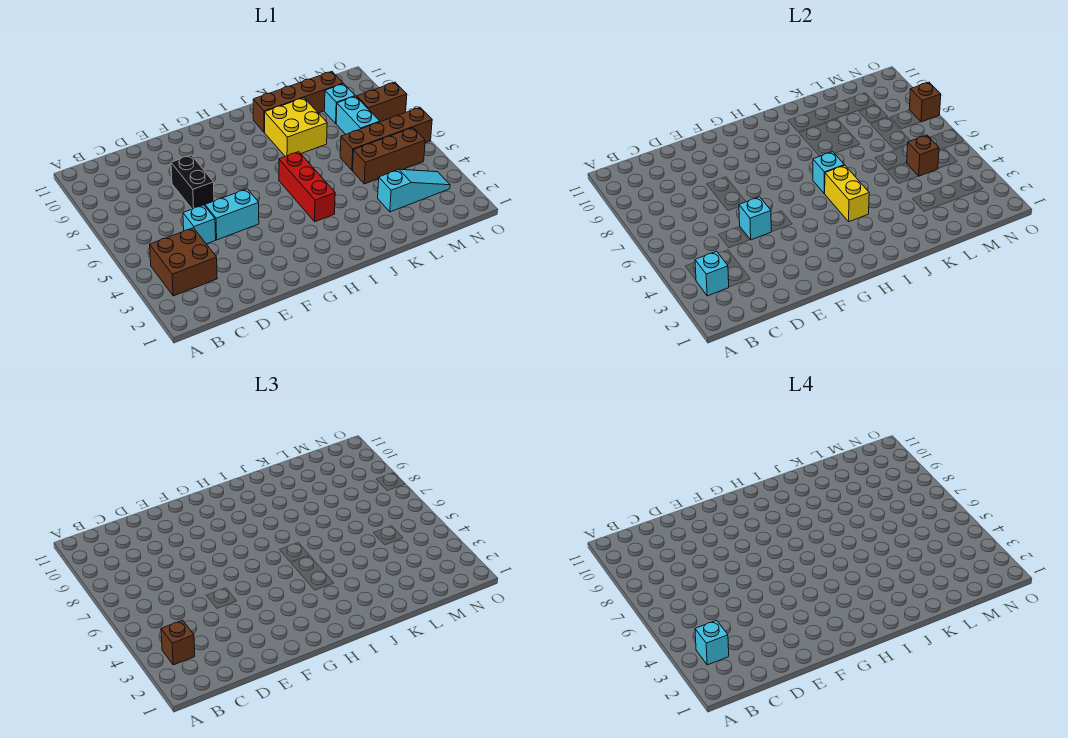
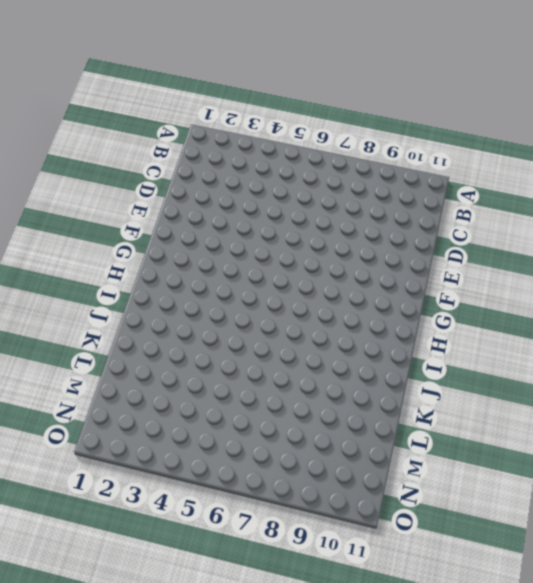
none -> brown 2x2 brick [150,228,217,296]
none -> cyan 1x1 brick [183,205,216,244]
none -> cyan 1x2 brick [205,189,259,240]

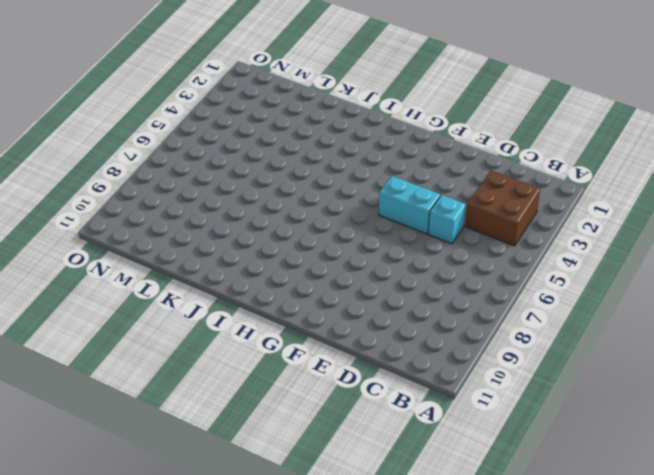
none -> black 1x2 brick [171,155,214,209]
none -> red 1x3 brick [279,152,335,222]
none -> yellow 2x2 brick [265,98,327,156]

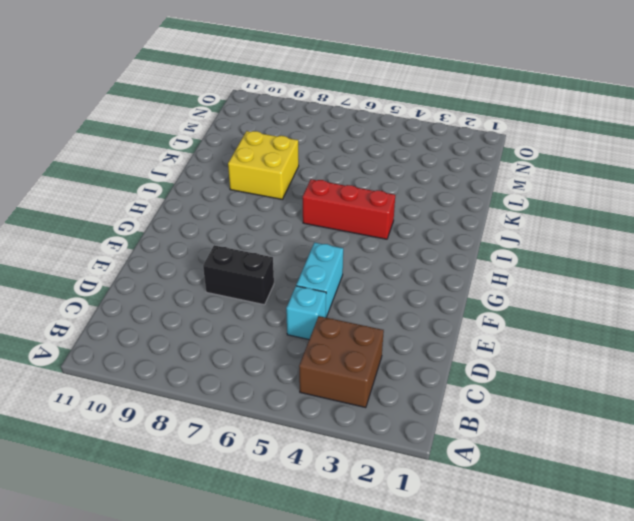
none -> brown 1x4 brick [253,72,343,132]
none -> cyan 1x3 slope [378,169,450,212]
none -> brown 1x3 brick [352,128,425,184]

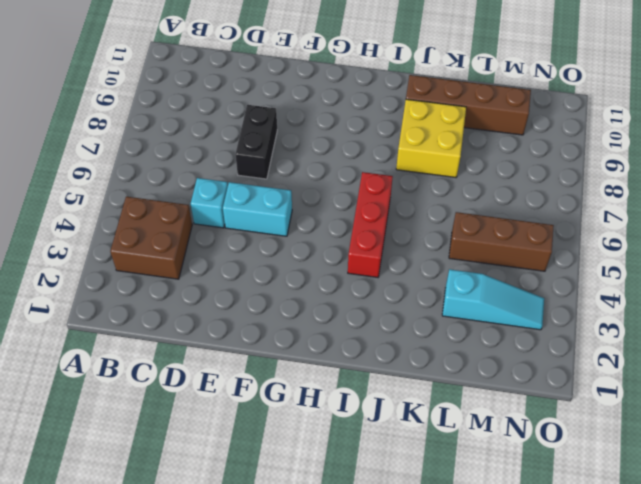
none -> brown 1x4 brick [340,107,432,170]
none -> cyan 1x2 brick [336,96,380,134]
none -> cyan 1x1 brick [324,84,355,123]

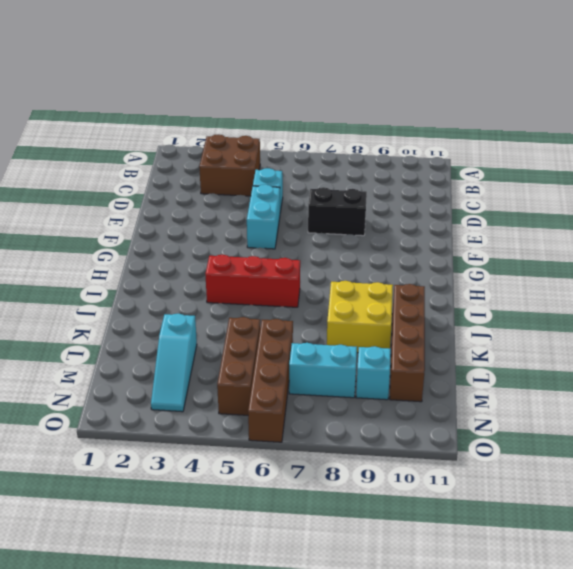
none -> brown 1x2 brick [357,82,407,122]
none -> cyan 1x1 brick [695,251,729,296]
none -> cyan 1x1 brick [739,197,771,240]

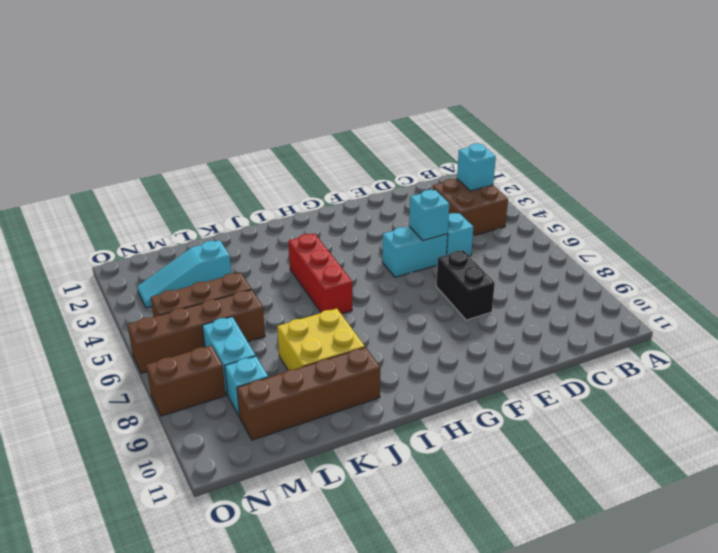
none -> yellow 1x2 brick [825,165,869,222]
none -> cyan 1x1 brick [813,152,844,193]
none -> brown 1x1 brick [907,135,939,176]

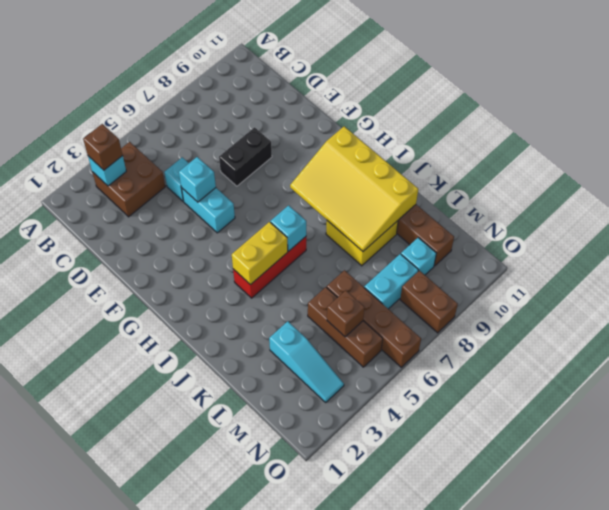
yellow 3x4 slope [290,126,418,251] -> none
none -> brown 1x1 brick [909,82,941,122]
none -> cyan 1x1 brick [695,620,729,665]

